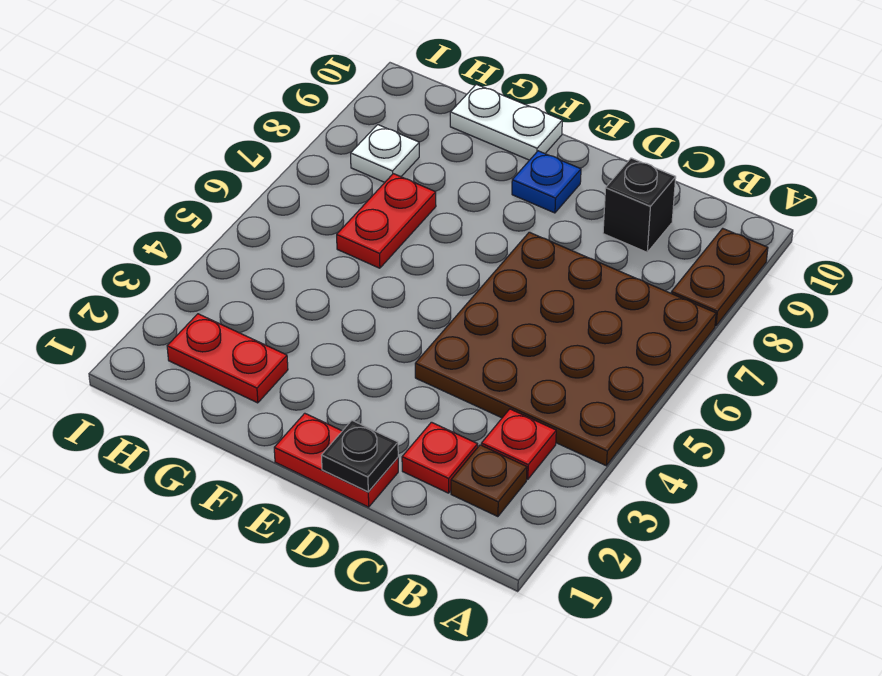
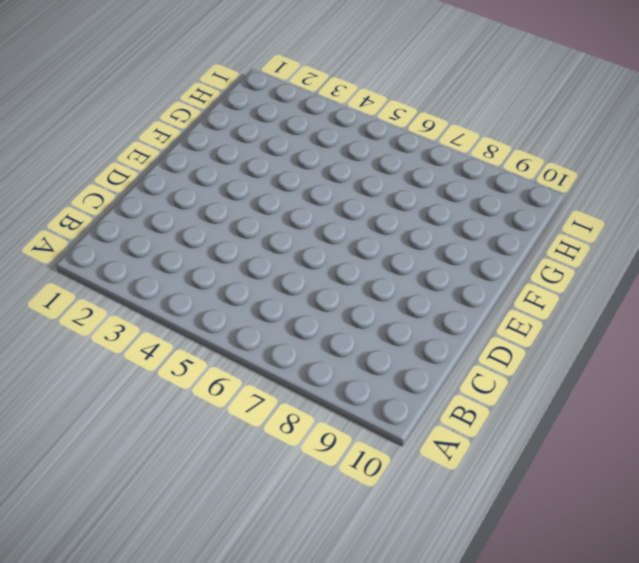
none -> brown 4x4 plate [415,232,716,466]
none -> brown 1x2 plate [671,228,768,326]
none -> brown 1x1 plate [451,445,527,517]

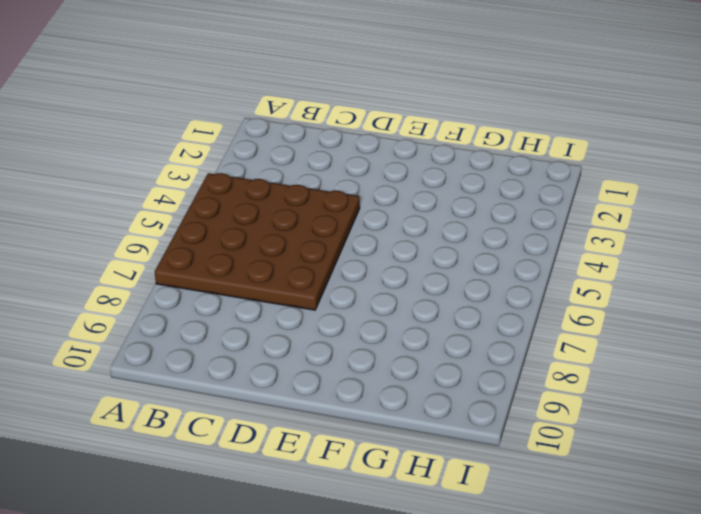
none -> brown 1x2 plate [671,228,768,326]
none -> brown 1x1 plate [451,445,527,517]
none -> red 1x1 plate [481,409,556,479]

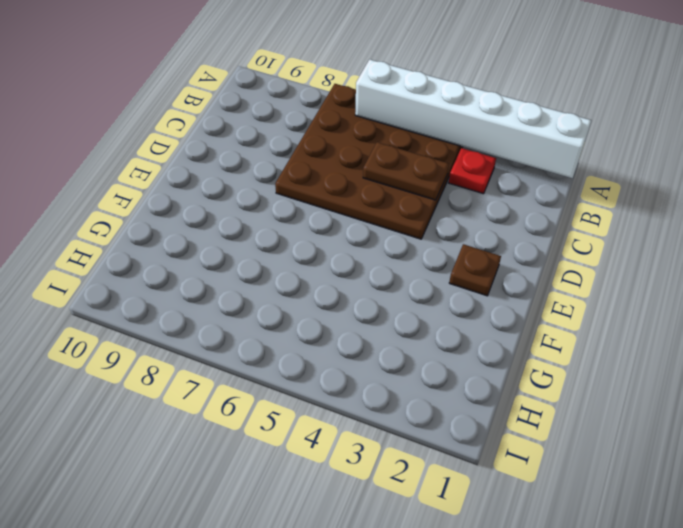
white 1x6 brick [355,60,592,178] -> none
brown 1x2 plate [363,142,449,200] -> brown 1x2 plate moved to [671,228,768,326]
brown 1x1 plate [449,244,501,296] -> brown 1x1 plate moved to [451,445,527,517]
none -> red 1x1 plate [402,422,478,493]
none -> black 1x1 brick [603,158,676,252]
none -> red 1x2 plate [274,413,398,507]

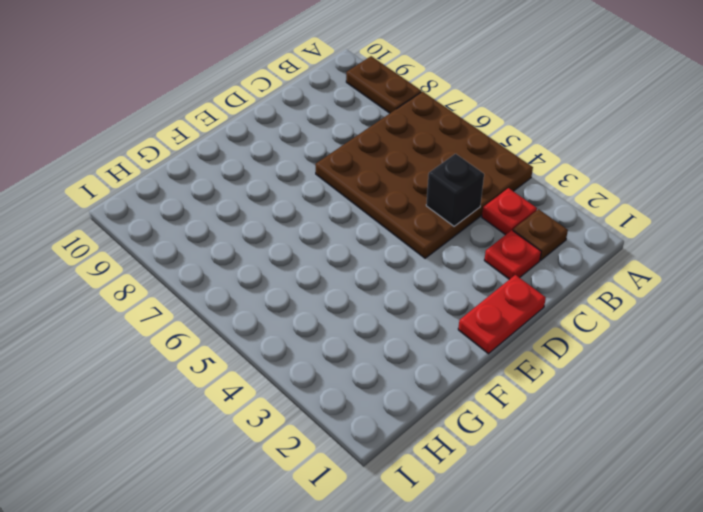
black 1x1 brick [426,154,484,226] -> black 1x1 brick moved to [603,158,676,252]
none -> blue 1x1 plate [512,151,581,213]
none -> white 1x2 plate [450,84,562,160]
none -> red 1x2 plate [167,314,288,403]

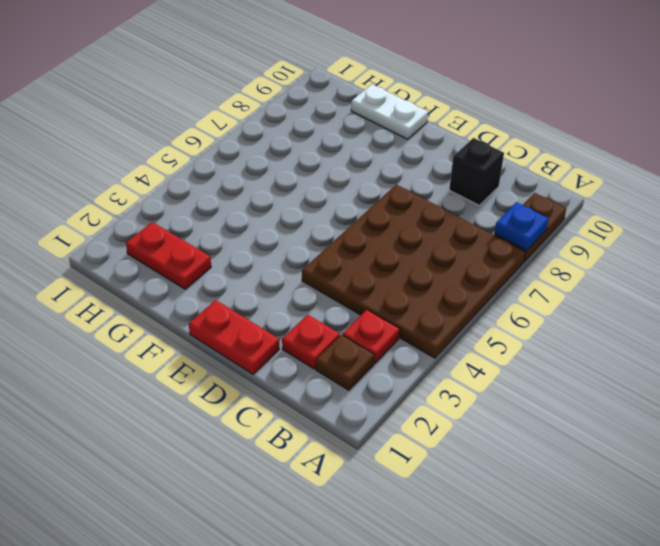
blue 1x1 plate [495,202,549,250] -> blue 1x1 plate moved to [512,151,581,213]
none -> red 1x2 plate [337,174,436,268]
none -> white 1x1 plate [351,125,419,182]
none -> black 1x1 plate [321,421,398,492]

